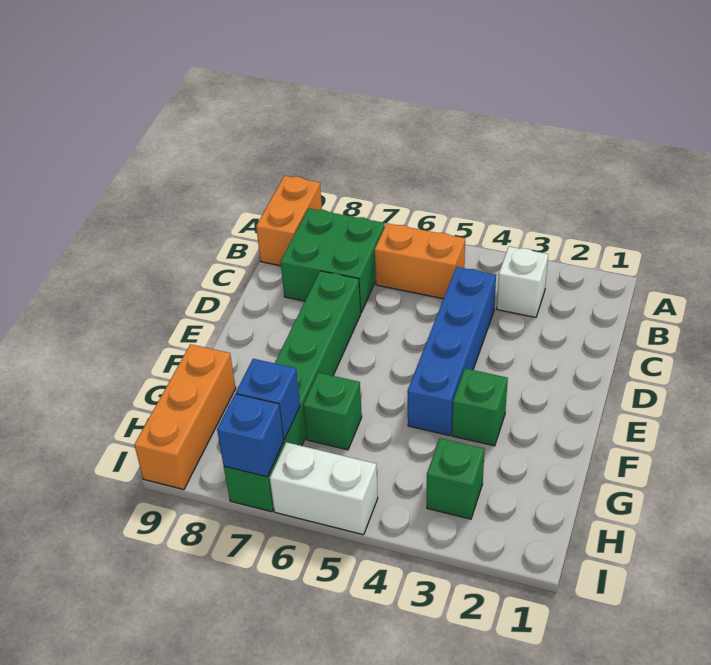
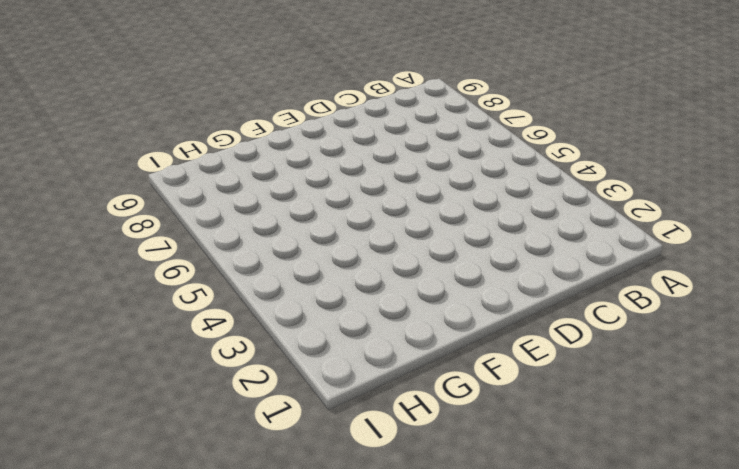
none -> orange 1x2 brick [256,176,322,266]
none -> white 1x1 brick [497,247,548,317]
none -> orange 1x2 brick [375,223,465,299]

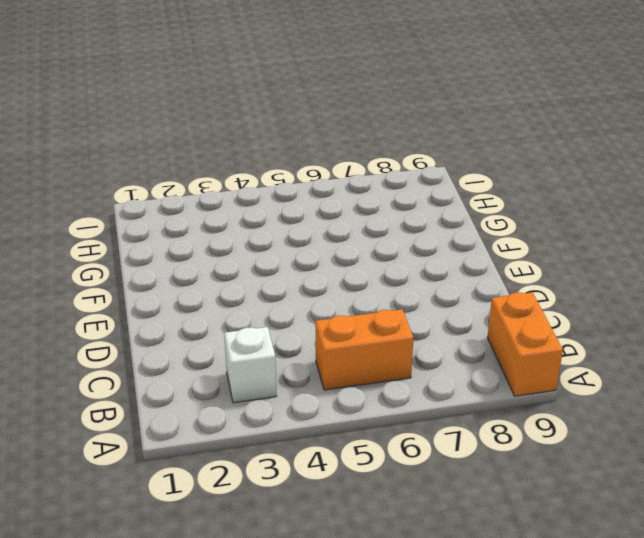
none -> green 2x2 brick [281,208,385,312]
none -> blue 1x4 brick [407,267,496,436]
none -> green 1x6 brick [224,271,361,512]

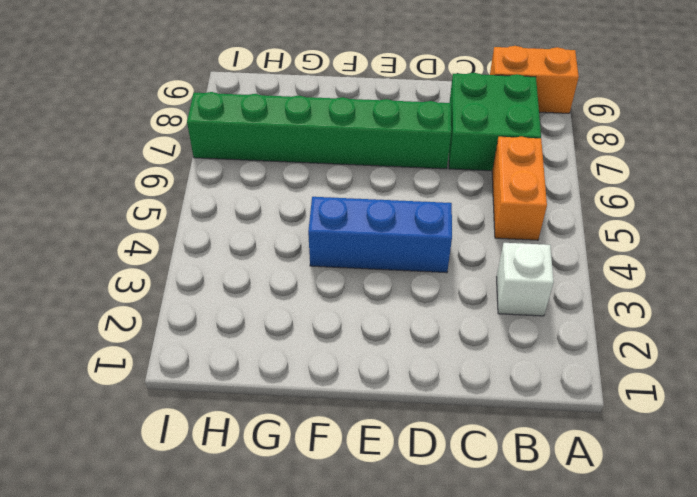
blue 1x3 brick [308,197,452,273] -> blue 1x4 brick [407,267,496,436]
none -> green 1x1 brick [452,369,508,446]
none -> green 1x1 brick [303,373,362,450]
none -> orange 1x3 brick [134,344,236,490]

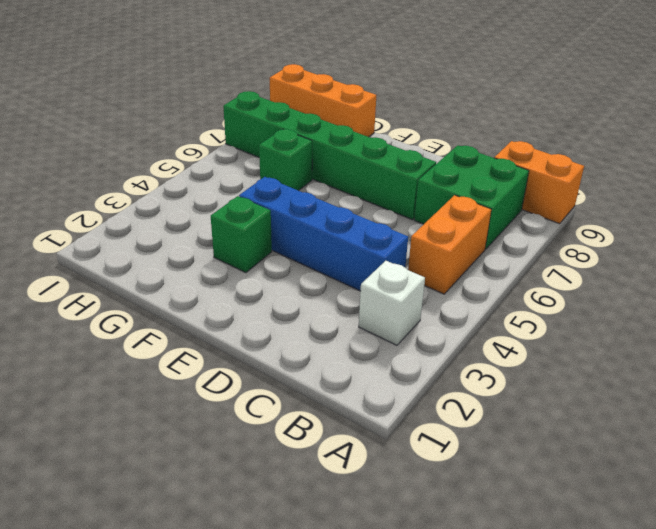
none -> green 1x1 brick [427,438,485,519]
none -> white 1x2 brick [270,442,378,535]
none -> blue 1x1 brick [236,359,300,439]

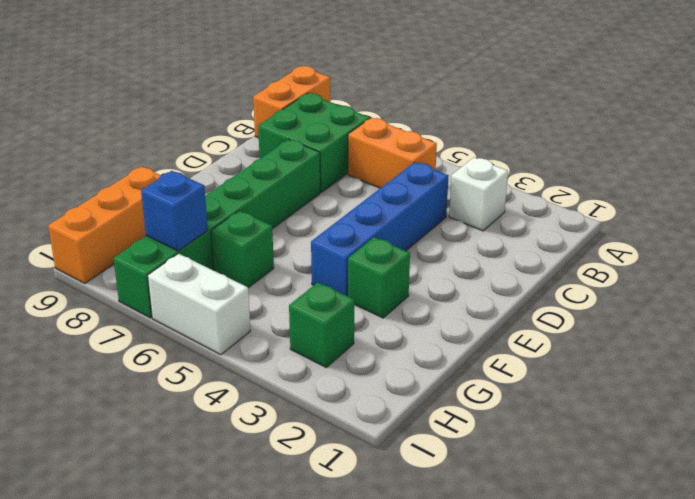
none -> blue 1x1 brick [217,394,284,477]

